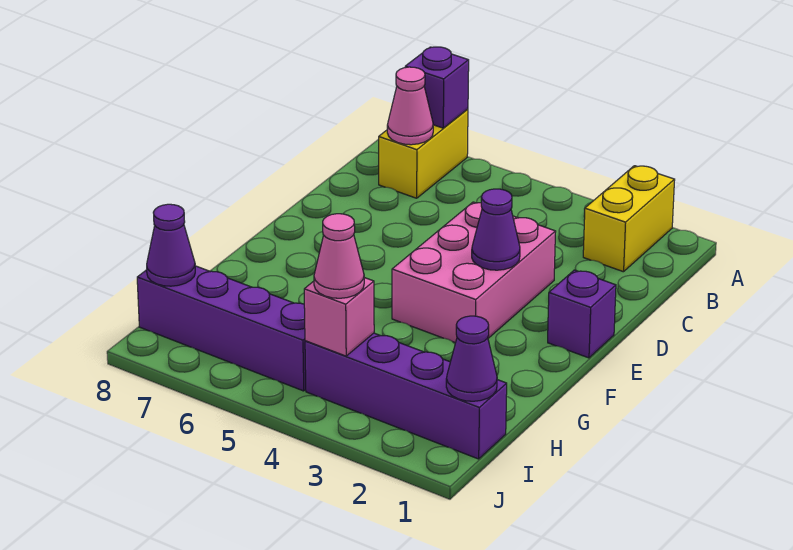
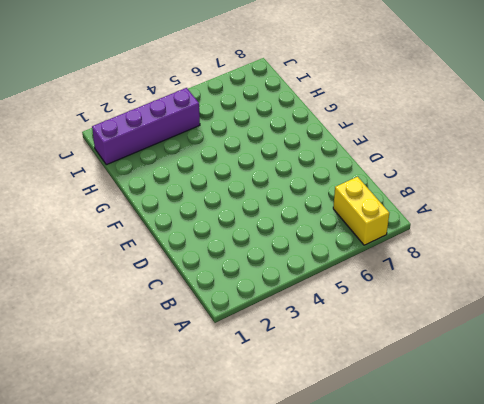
none -> yellow 1x2 brick [583,166,675,272]
none -> pink 2x3 brick [392,202,556,343]
none -> purple 1x1 brick [548,270,616,358]

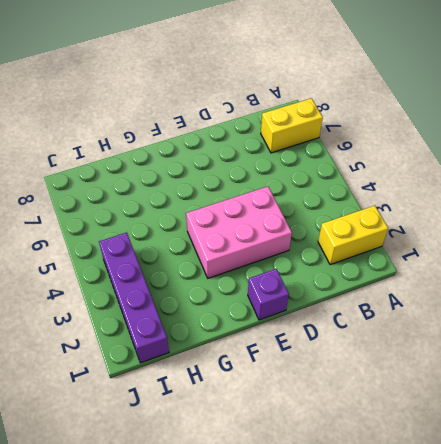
none -> purple 1x4 brick [137,266,306,391]
none -> purple 1x1 brick [405,47,469,128]
none -> pink 1x1 cone [387,67,433,145]

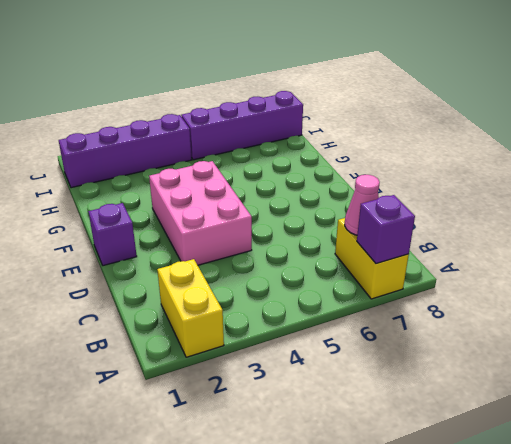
none -> purple 1x1 cone [472,189,520,270]
none -> purple 1x1 cone [446,316,497,401]
none -> pink 1x1 brick [304,278,374,356]

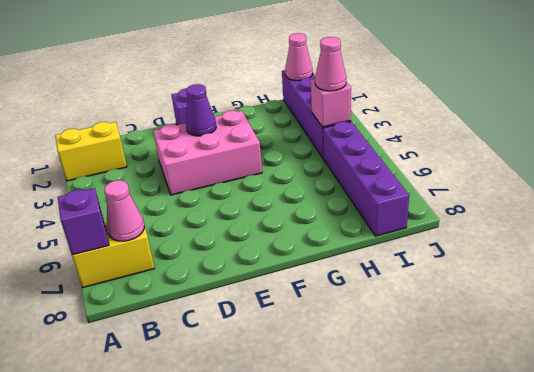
pink 1x1 cone [285,33,313,81] -> purple 1x1 cone [446,316,497,401]
none -> purple 1x1 cone [147,204,195,286]

